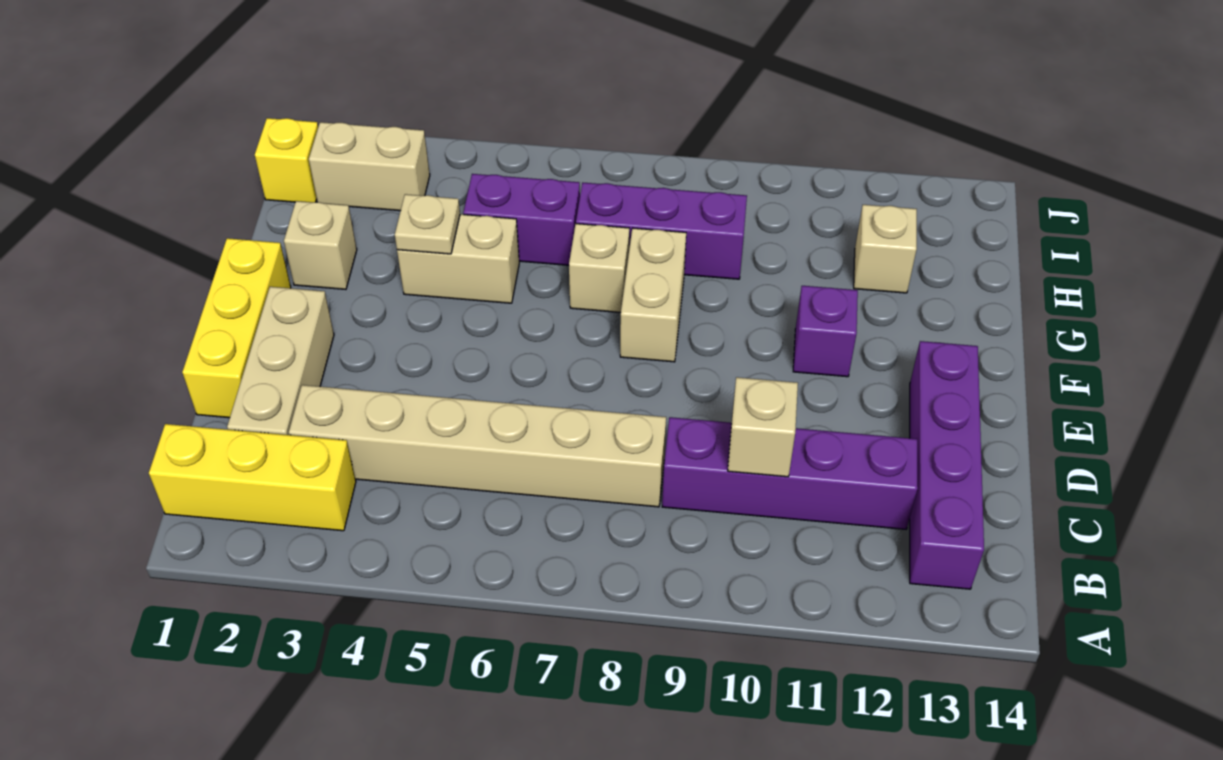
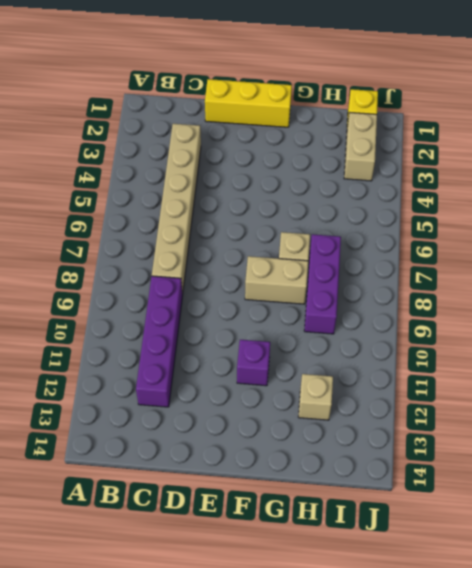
none -> yellow 1x3 brick [149,424,356,531]
none -> purple 1x4 brick [910,341,984,589]
none -> tan 1x3 brick [227,287,334,435]

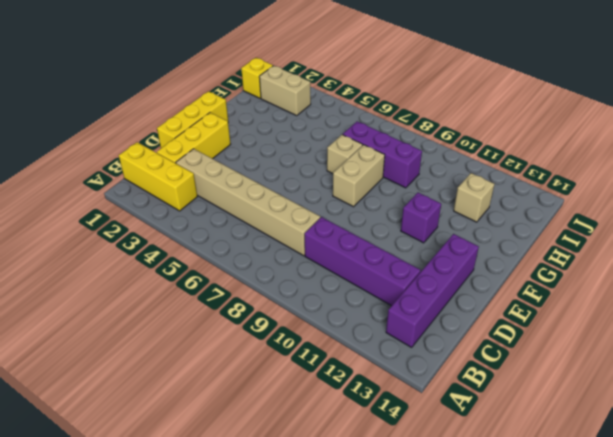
yellow 1x3 brick [157,113,231,163] -> tan 1x3 brick [227,287,334,435]
none -> tan 1x1 brick [284,201,357,289]
none -> tan 1x2 brick [397,214,519,303]
none -> purple 1x2 brick [463,174,580,265]

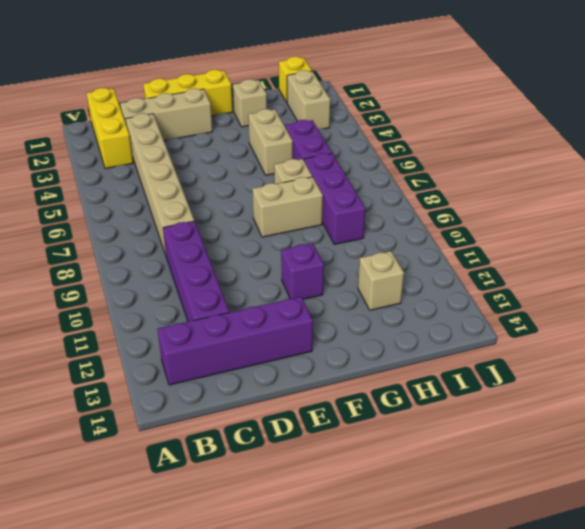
none -> tan 1x1 brick [728,377,798,477]
none -> tan 1x1 plate [395,194,460,254]

